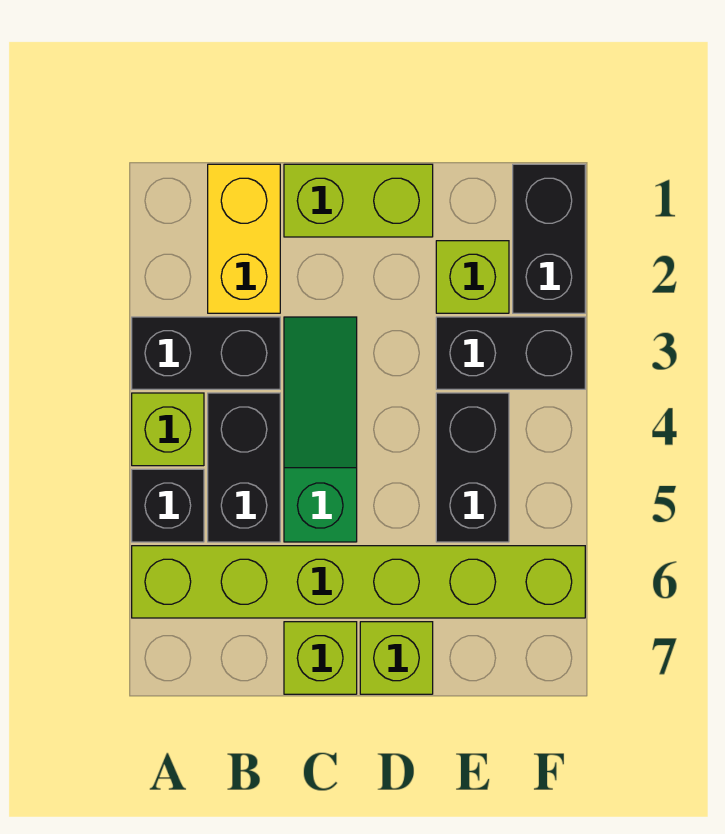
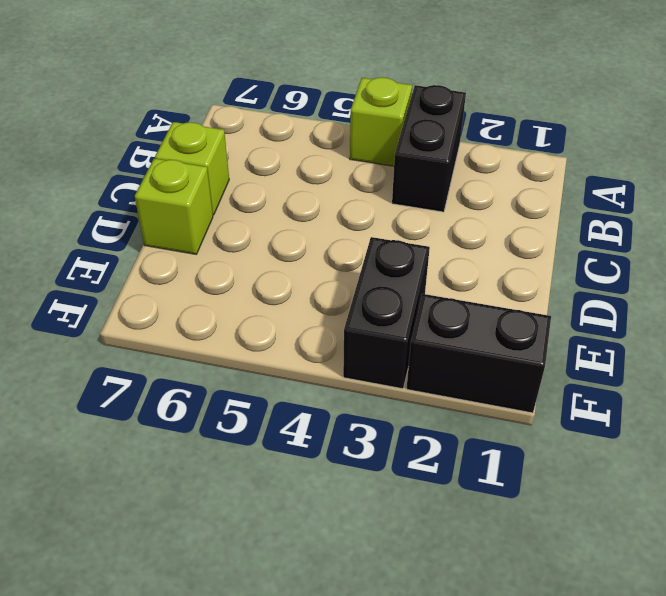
none -> black 1x1 brick [132,469,204,542]
none -> lime 1x6 brick [132,546,585,618]
none -> yellow 1x2 brick [208,164,280,313]

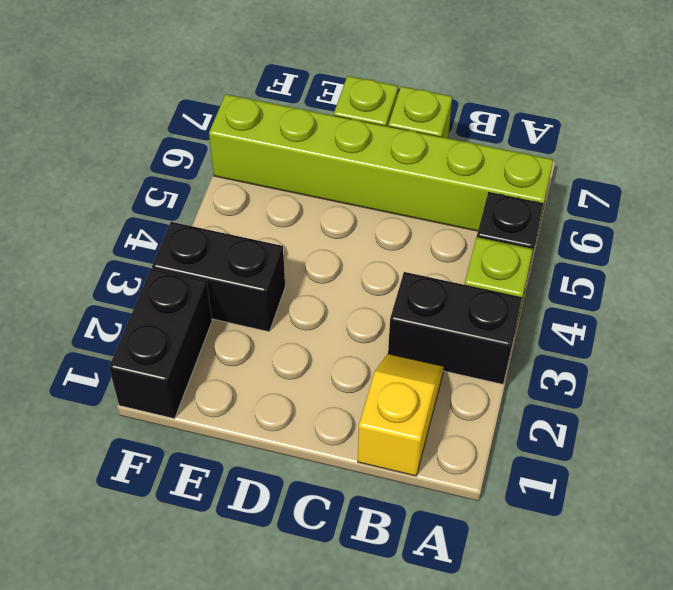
yellow 1x2 slope [358,354,444,476] -> yellow 1x2 brick [208,164,280,313]
none -> black 1x2 brick [208,393,280,542]
none -> lime 1x2 brick [284,164,433,237]
none -> green 1x3 slope [284,317,357,542]

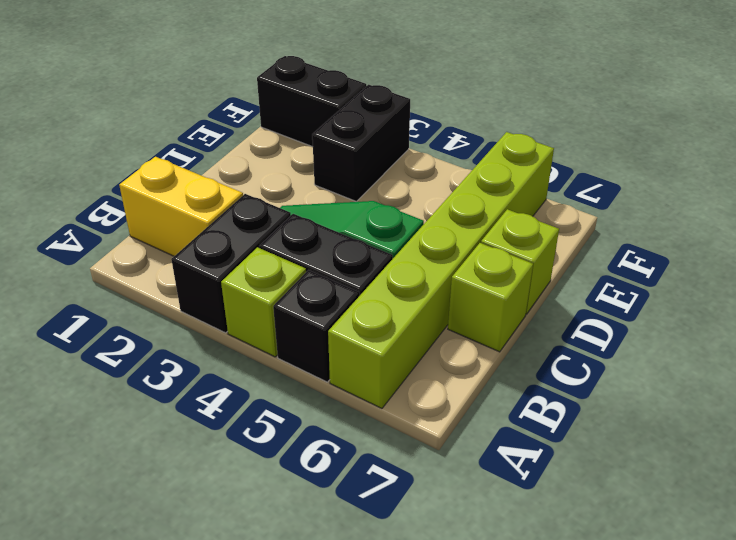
none -> lime 1x2 brick [284,164,433,237]
none -> lime 1x1 brick [436,241,509,313]
none -> black 1x2 brick [436,393,509,542]

